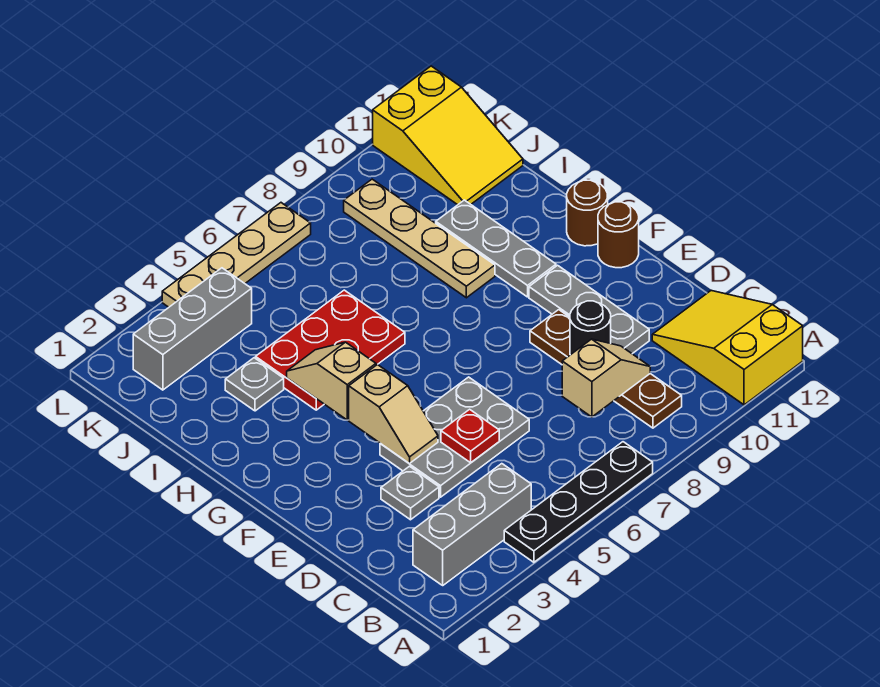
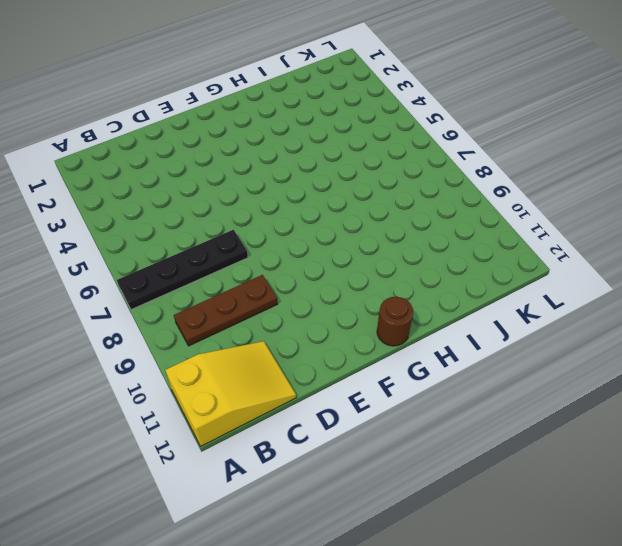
black 1x4 plate [117,230,248,310] -> black 1x4 plate turned to [504,442,653,562]
brown 1x3 plate [174,275,278,346] -> brown 1x4 plate [530,310,682,428]
none -> grey 1x3 brick [413,464,531,585]
none -> grey 1x1 plate [381,466,439,520]
none -> grey 2x3 plate [380,377,529,497]

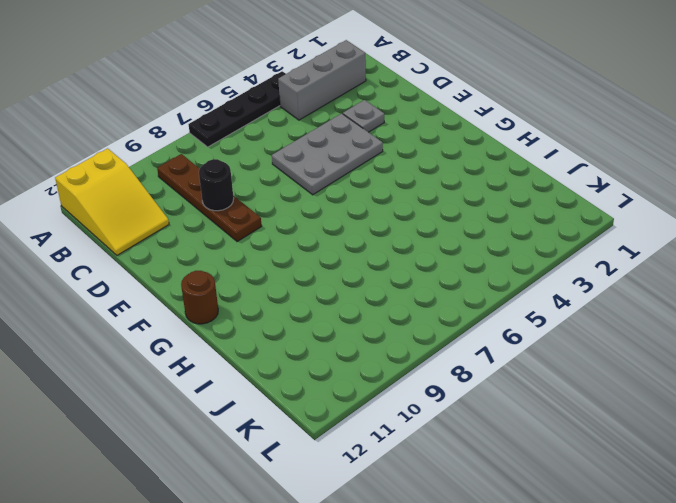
none -> grey 1x3 plate [529,265,649,354]
none -> brown 1x1 round brick [598,202,639,268]
none -> grey 1x3 plate [436,200,556,297]

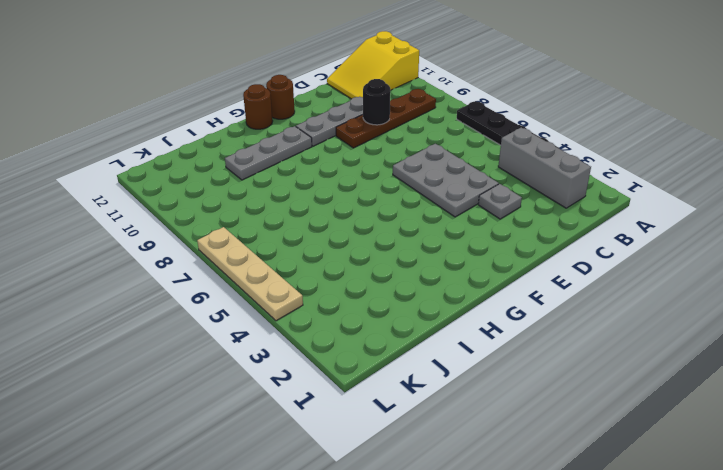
none -> red 2x3 plate [256,290,405,410]
none -> tan 1x4 plate [344,179,495,298]
none -> grey 1x1 plate [225,358,284,411]

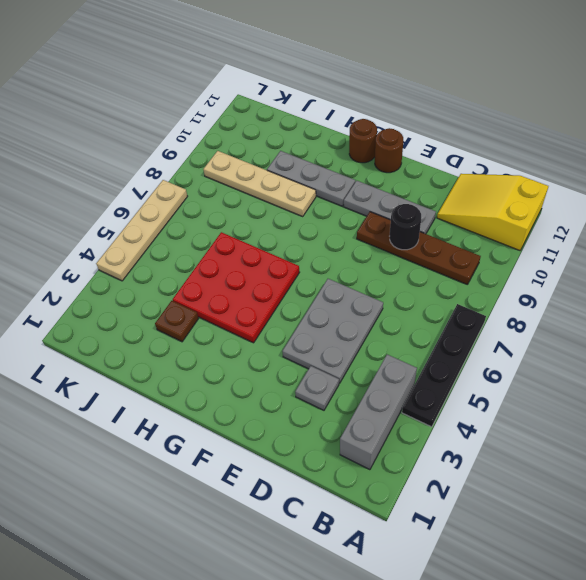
red 3x3 plate [173,232,300,343] -> red 2x3 plate [256,290,405,410]
brown 1x1 plate [155,301,199,342] -> grey 1x1 plate [225,358,284,411]
none -> yellow 2x3 slope [373,66,523,205]
none -> grey 1x3 brick [133,268,252,390]
none -> tan 1x2 slope [562,339,650,417]

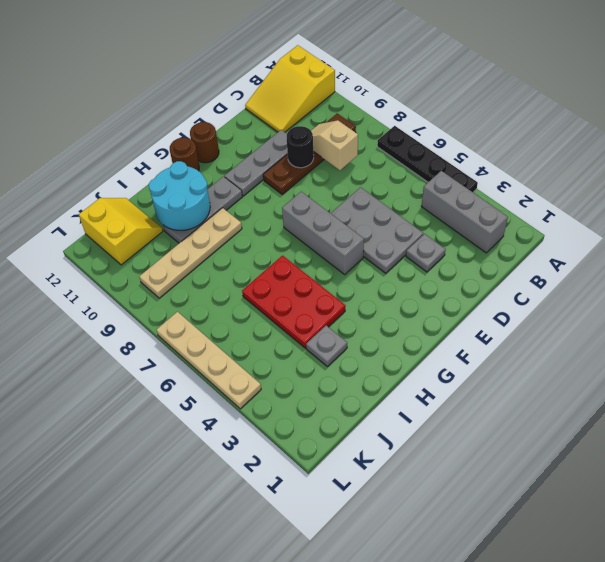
grey 1x3 brick [282,192,364,274] -> grey 1x3 brick moved to [133,268,252,390]
cyan 2x2 round brick [149,161,210,230] -> none
yellow 2x2 slope [79,198,163,265] -> yellow 2x3 slope [373,66,523,205]
none -> red 1x1 plate [441,409,499,463]
none -> tan 1x2 slope [349,364,438,463]
none -> tan 1x2 slope [287,342,376,420]

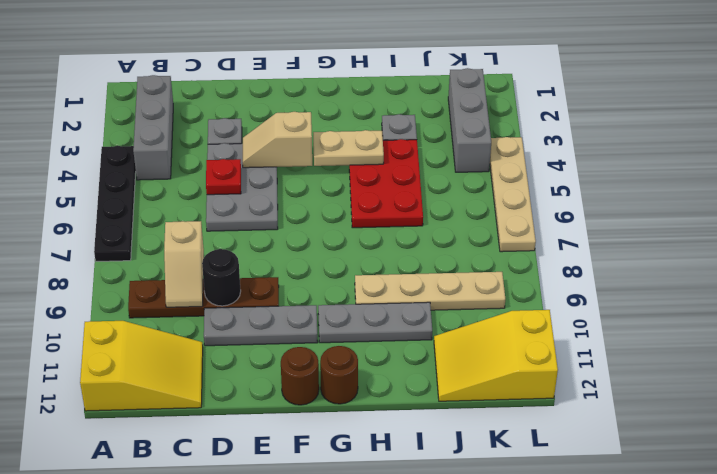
tan 1x2 plate [313,130,384,166] -> tan 1x2 slope [287,342,376,420]

